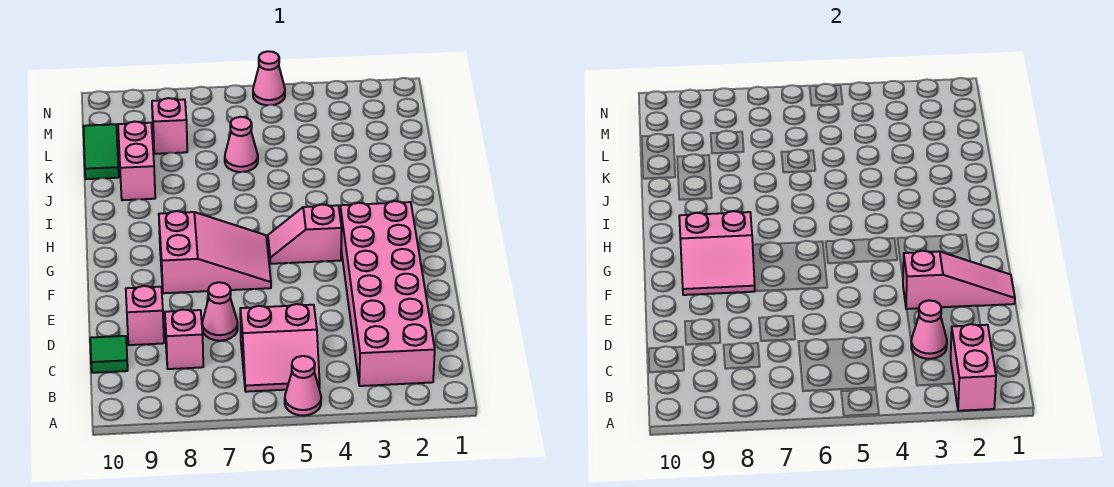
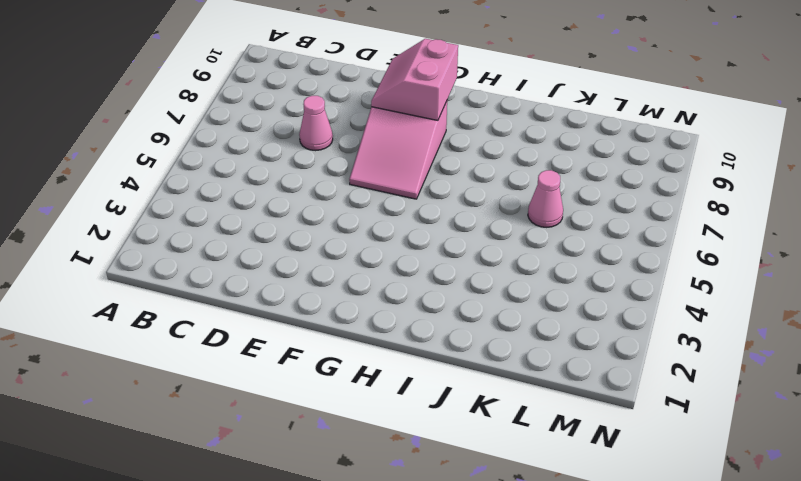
none -> pink 1x1 cone [285,356,321,416]
none -> pink 2x6 brick [340,201,435,386]
none -> pink 2x2 slope [240,304,320,392]

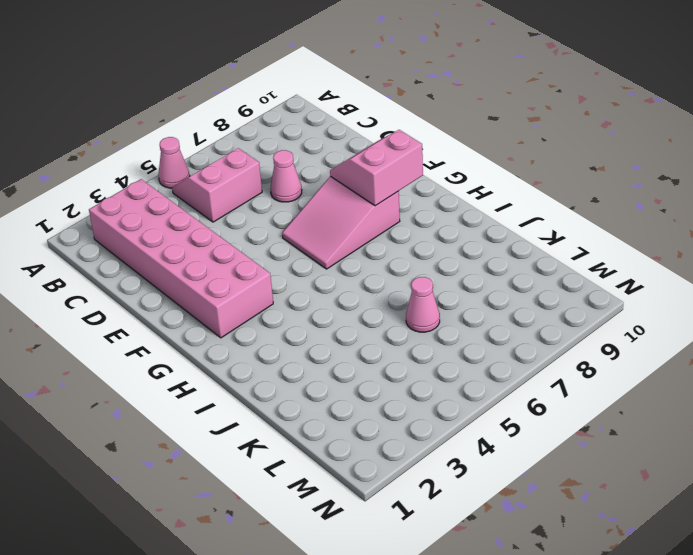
none -> pink 1x1 brick [165,310,203,369]
none -> green 1x1 tile [90,336,128,373]
none -> pink 1x1 brick [126,286,164,345]

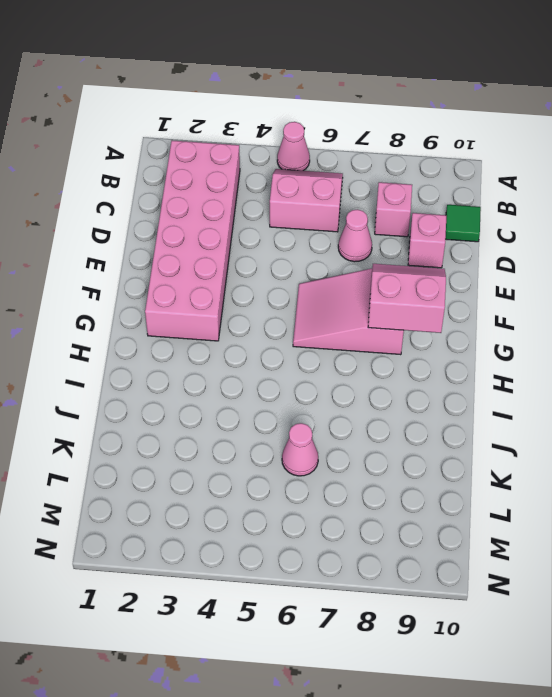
none -> pink 1x2 slope [268,204,342,264]
none -> pink 1x2 brick [118,122,155,200]
none -> green 1x2 tile [83,124,119,179]

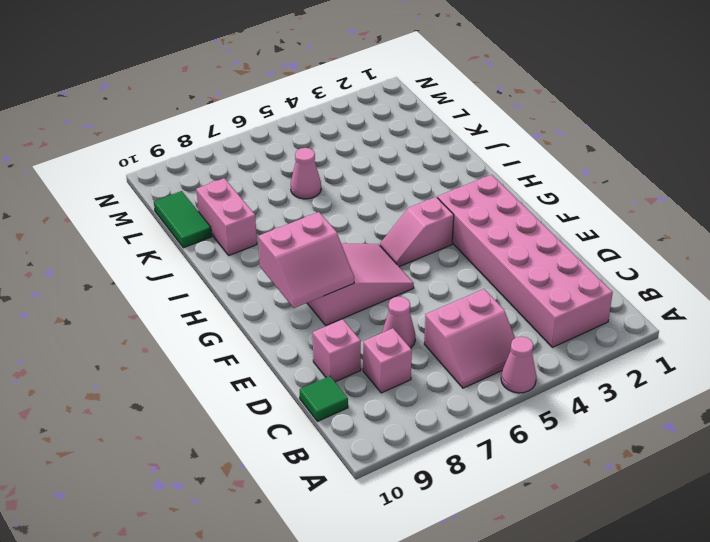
none -> pink 1x1 brick [152,98,187,154]
none -> pink 1x1 cone [253,51,285,105]
none -> pink 1x2 brick [951,324,996,411]

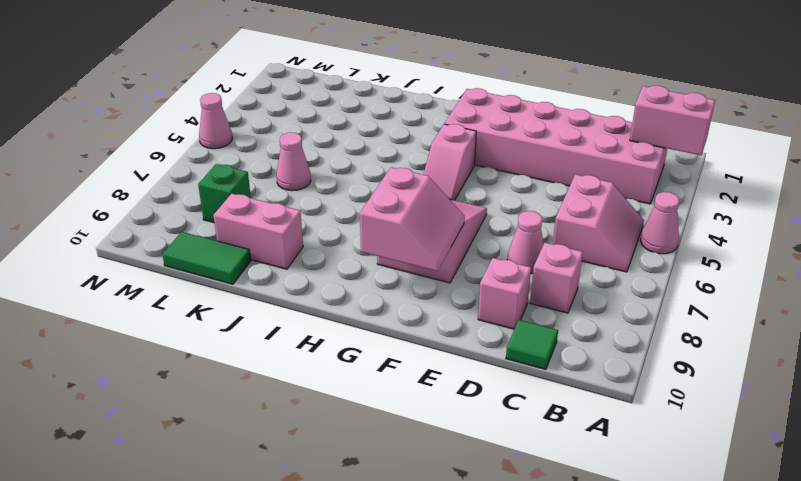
green 1x1 brick [198,164,251,222] -> pink 1x1 brick [152,98,187,154]
none -> pink 1x1 cone [911,300,947,359]
none -> pink 1x3 slope [903,251,1015,309]

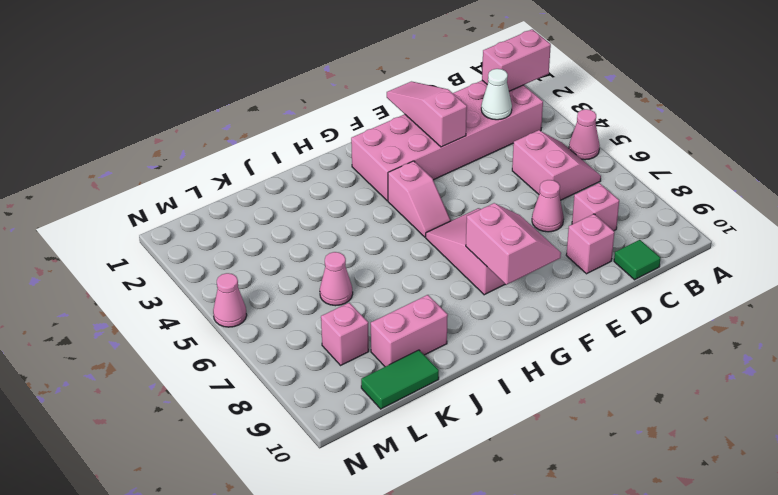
white 1x1 cone [481,69,512,120] -> pink 1x1 cone [911,300,947,359]

